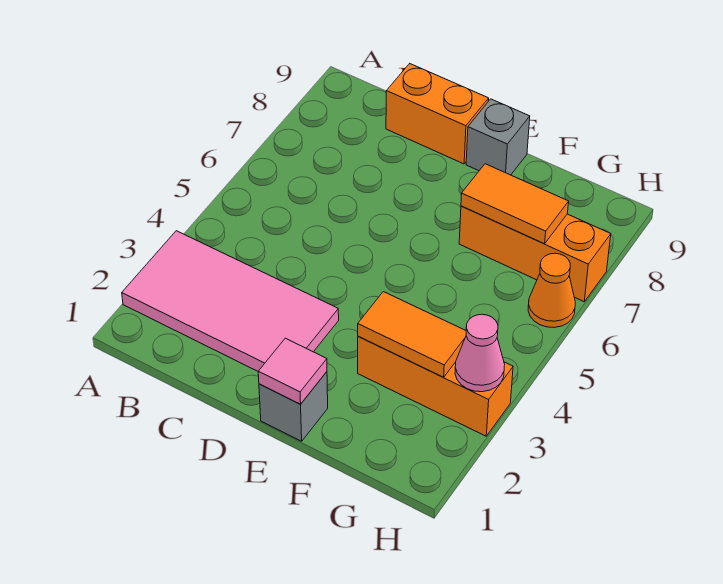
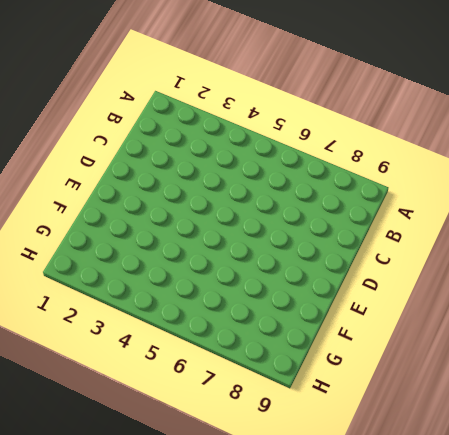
none -> pink 2x4 tile [122,231,339,371]
none -> orange 1x2 brick [386,64,489,164]

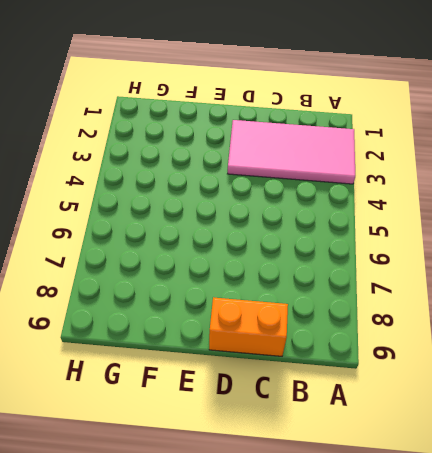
none -> grey 1x1 brick [259,372,328,441]
none -> grey 1x1 brick [466,99,530,175]

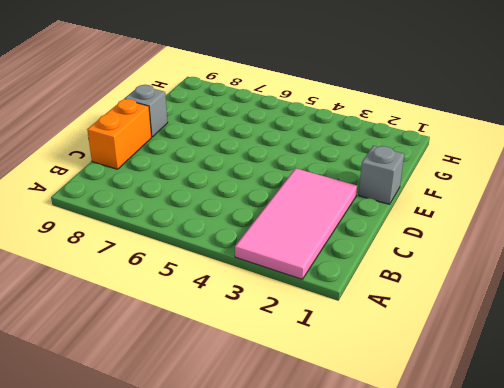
none -> orange 1x3 brick [358,337,513,436]
none -> orange 1x3 brick [459,206,611,302]

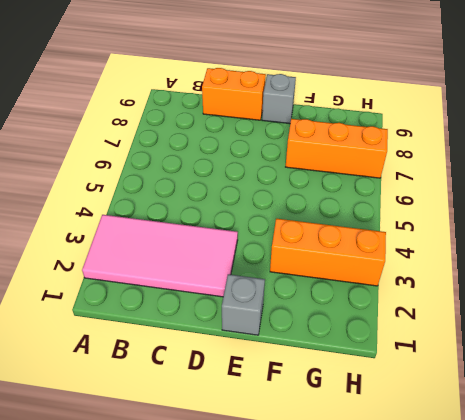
none -> orange 1x1 cone [528,253,575,328]
none -> pink 1x1 tile [258,338,327,404]

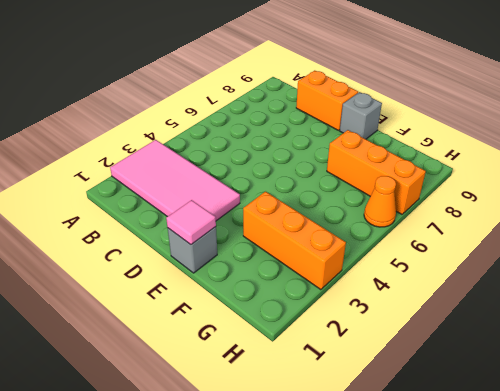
none -> orange 1x2 tile [358,292,466,377]
none -> orange 1x2 tile [461,164,569,244]

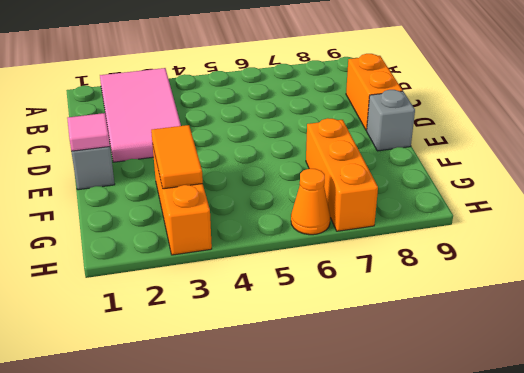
none -> orange 1x2 tile [461,164,569,244]
none -> pink 1x1 cone [455,314,505,392]

